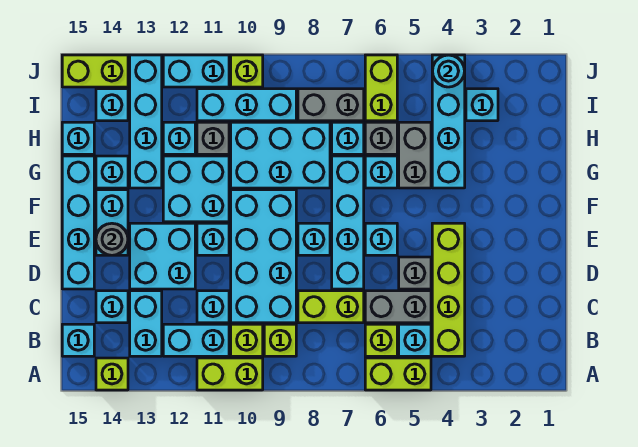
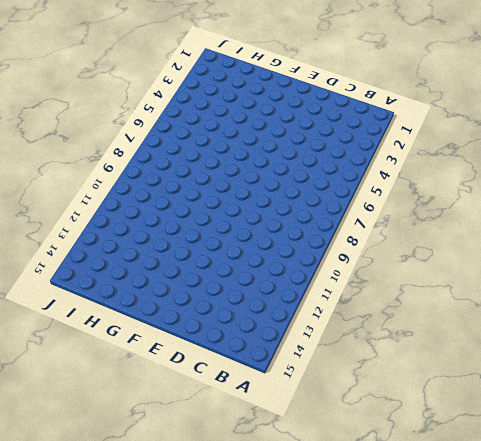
none -> lime 1x2 brick [365,358,431,390]
none -> lime 1x2 brick [197,358,263,390]
none -> lime 1x1 brick [96,358,128,390]
none -> lime 1x4 brick [432,223,465,356]

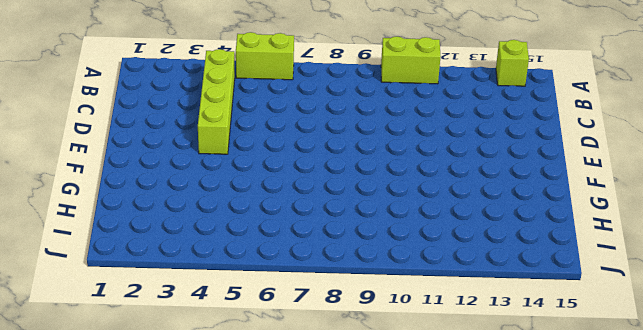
none -> cyan 1x1 brick [399,324,431,356]
none -> lime 1x1 brick [365,324,397,356]
none -> lime 1x1 brick [264,324,296,356]
none -> lime 1x1 brick [231,324,263,356]

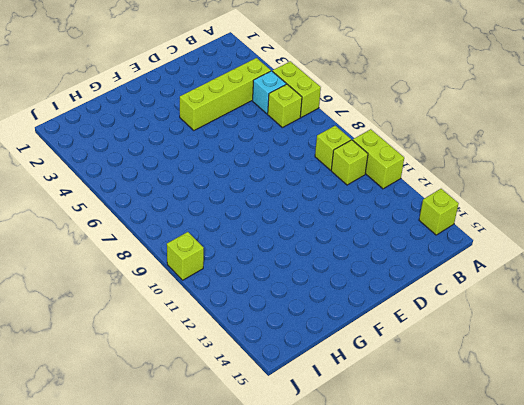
none -> cyan 1x2 brick [163,324,229,356]
none -> cyan 1x2 brick [130,291,162,356]
none -> cyan 1x1 brick [62,324,94,356]
none -> grey 1x2 brick [365,291,431,323]

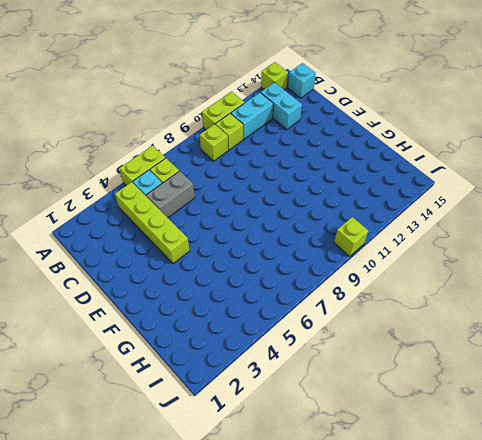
none -> lime 1x2 brick [298,291,364,323]
none -> cyan 2x4 brick [231,190,296,323]
none -> cyan 1x1 brick [197,291,229,323]
none -> cyan 1x1 brick [96,291,128,323]

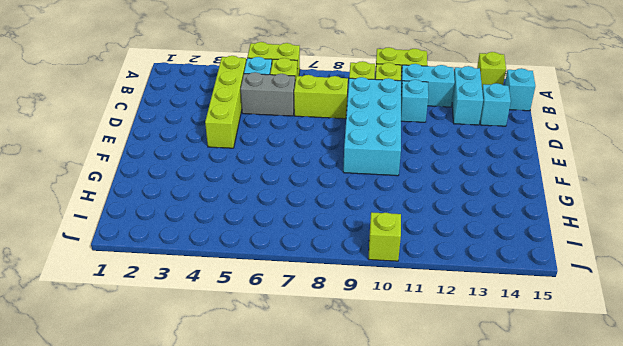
none -> grey 1x1 brick [399,257,431,289]
none -> cyan 1x4 brick [332,156,364,289]
none -> cyan 2x2 brick [130,223,195,289]
none -> cyan 1x4 brick [62,156,94,289]

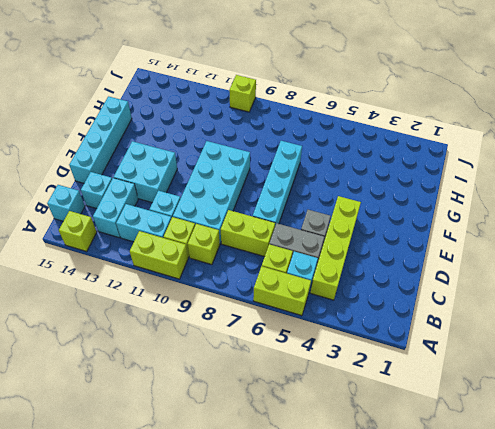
none -> cyan 1x1 brick [365,223,397,255]
none -> cyan 1x1 brick [298,223,330,255]
none -> cyan 1x1 brick [197,223,229,255]
none -> cyan 1x2 brick [96,190,128,255]

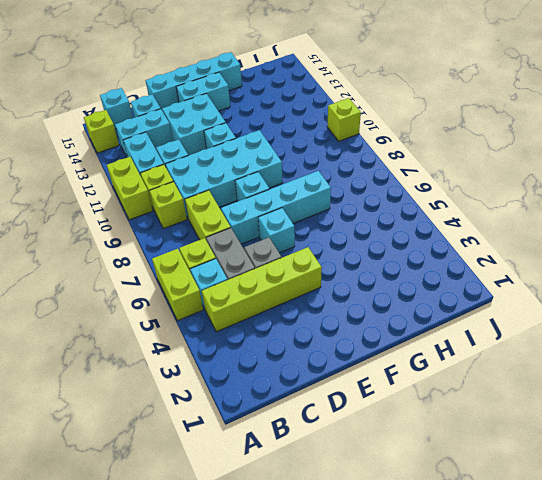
none -> cyan 2x2 brick [163,156,229,222]
none -> cyan 1x4 brick [432,55,465,188]
none -> grey 1x2 brick [399,122,431,188]
none -> cyan 1x1 brick [365,156,397,188]

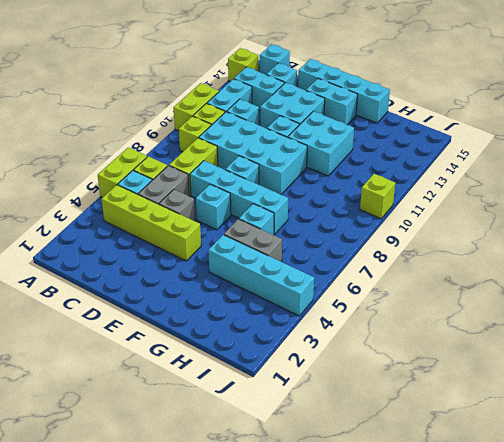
none -> cyan 2x3 brick [231,122,330,188]
none -> cyan 1x4 brick [130,55,162,188]
none -> cyan 1x1 brick [96,156,128,188]
none -> grey 1x1 brick [365,122,397,154]

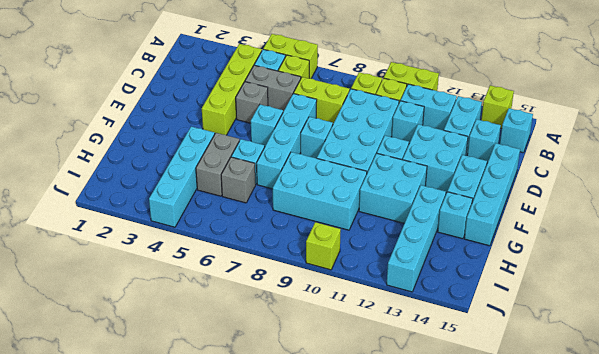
none -> cyan 1x1 brick [332,122,364,154]
none -> grey 1x1 brick [197,122,229,154]
none -> cyan 1x1 brick [163,122,195,154]
none -> cyan 1x1 brick [62,122,94,154]

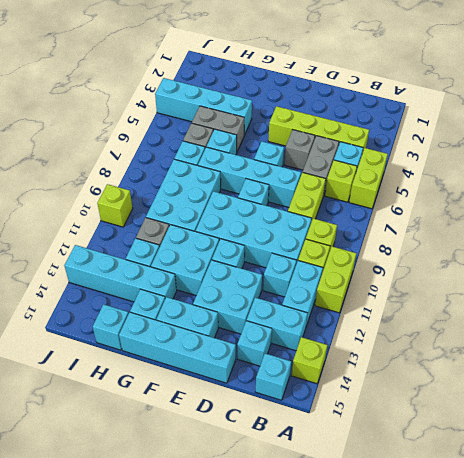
none -> cyan 1x1 brick [466,89,498,121]
none -> lime 1x2 brick [365,55,397,121]
none -> grey 1x2 brick [298,89,364,121]
none -> cyan 1x3 brick [197,89,296,121]

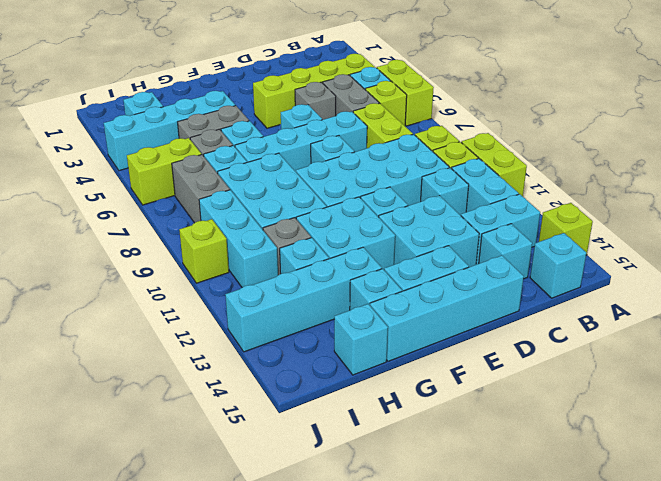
none -> cyan 1x1 brick [96,89,128,121]
none -> cyan 1x2 brick [163,55,229,87]
none -> lime 1x2 brick [62,55,128,87]
none -> grey 1x1 round brick [96,223,128,255]

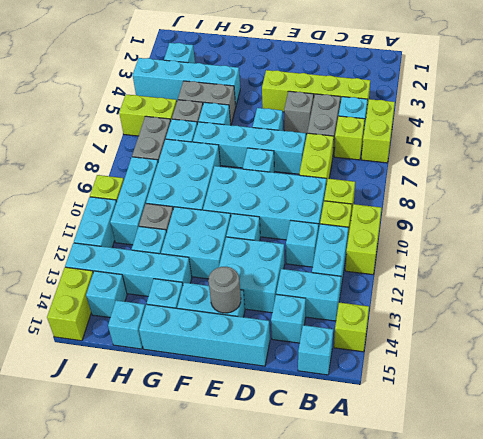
none -> cyan 1x1 round brick [432,55,465,87]

